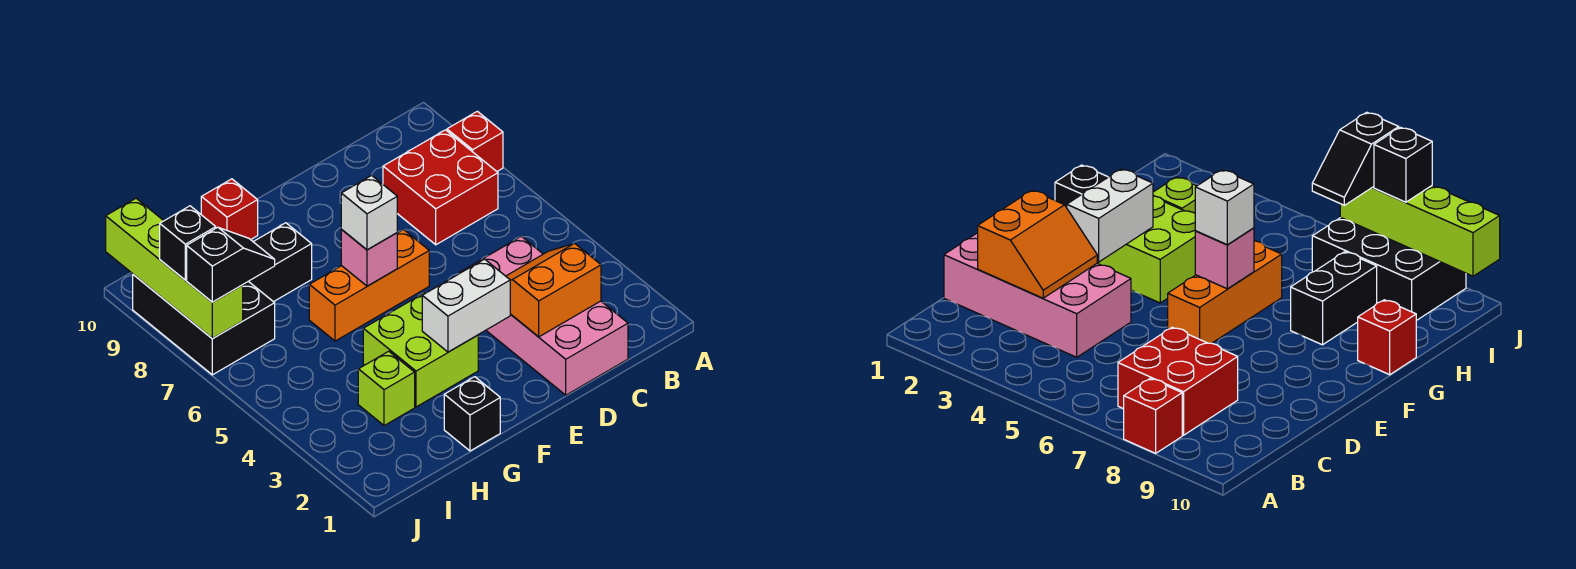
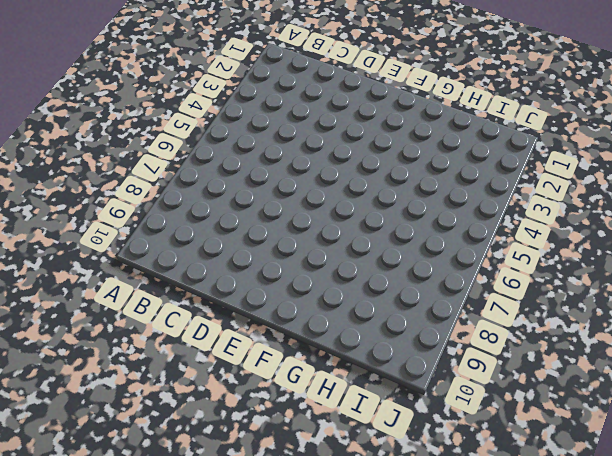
none -> red 1x1 brick [447,111,503,171]
none -> red 2x2 brick [383,130,498,245]
none -> pink 2x4 brick [459,236,628,395]

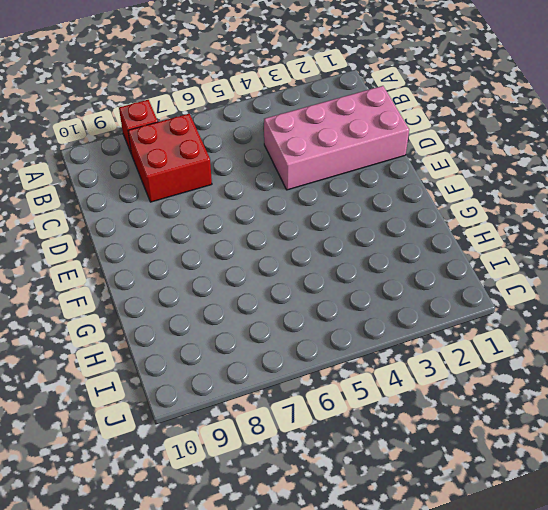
none -> orange 1x3 brick [309,230,429,341]
none -> lime 2x2 brick [363,292,478,407]
none -> black 1x1 brick [444,377,500,451]

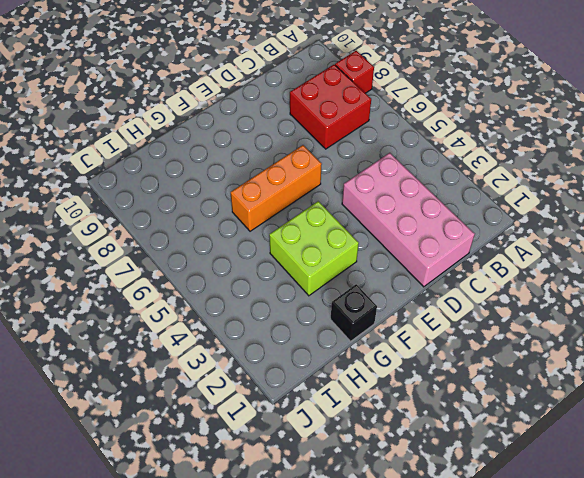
none -> black 1x2 brick [249,223,312,302]
none -> red 1x1 brick [201,179,258,240]
none -> lime 1x1 brick [358,351,415,426]

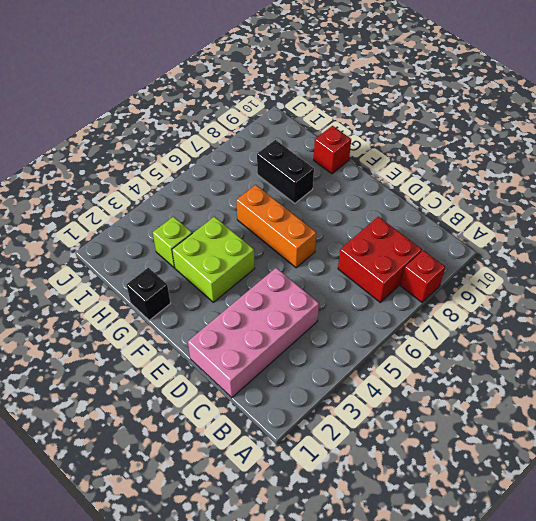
none -> black 2x3 brick [133,275,275,375]
none -> orange 2x2 slope [506,243,601,337]
none -> white 1x2 brick [422,259,510,352]

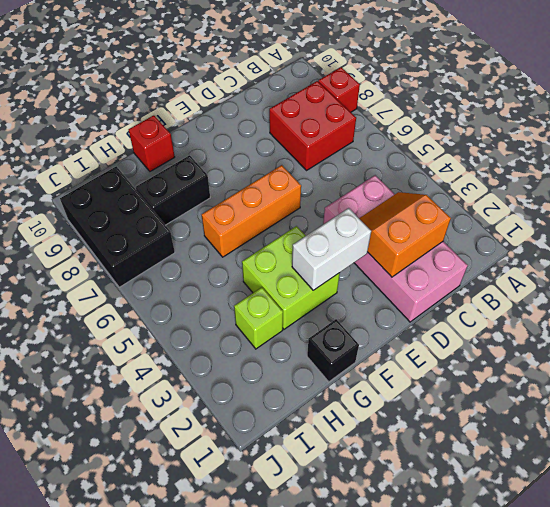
none -> pink 1x1 brick [341,230,397,286]
none -> lime 1x4 brick [106,198,243,339]
none -> white 1x1 brick [341,175,397,250]

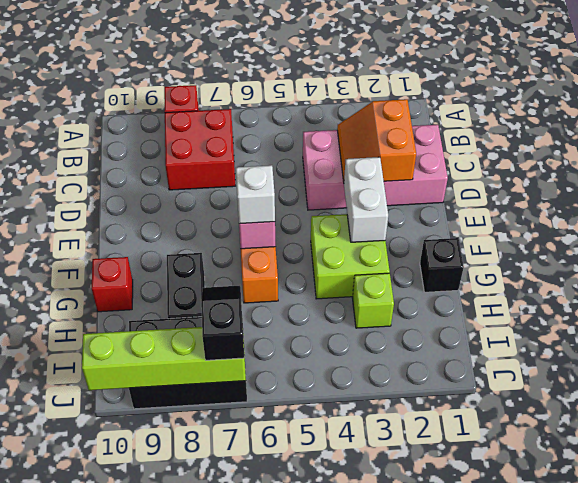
none -> black 1x1 brick [160,206,216,280]

